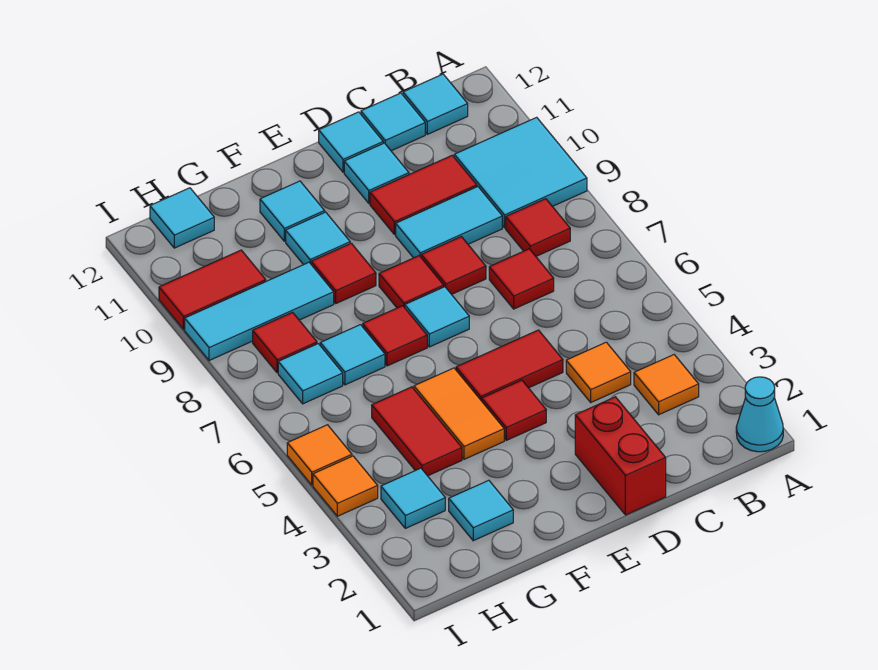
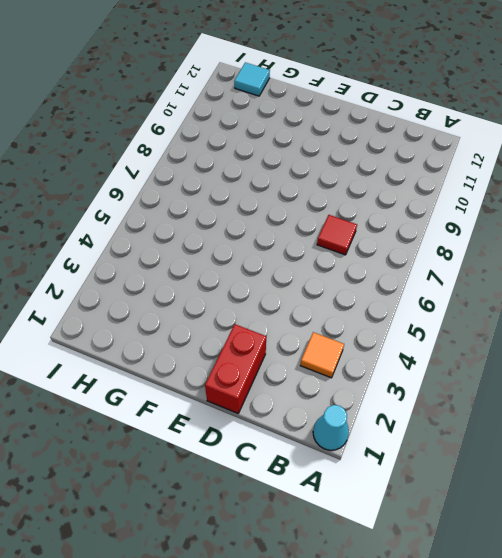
none -> cyan 2x2 tile [454,117,587,228]
none -> red 1x1 tile [506,199,570,256]
none -> cyan 1x1 tile [403,74,468,134]
none -> orange 1x1 tile [566,342,631,402]

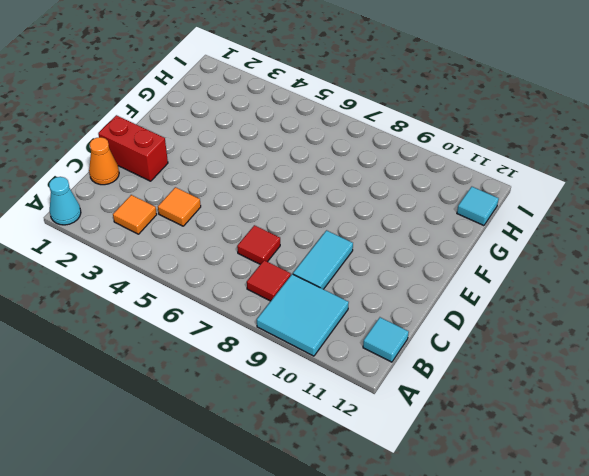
orange 1x1 cone [89,137,119,185] -> none
none -> red 1x2 tile [370,155,477,235]
none -> cyan 1x1 tile [361,93,425,151]
none -> red 1x2 tile [456,330,563,401]
none -> red 1x1 tile [421,237,486,294]

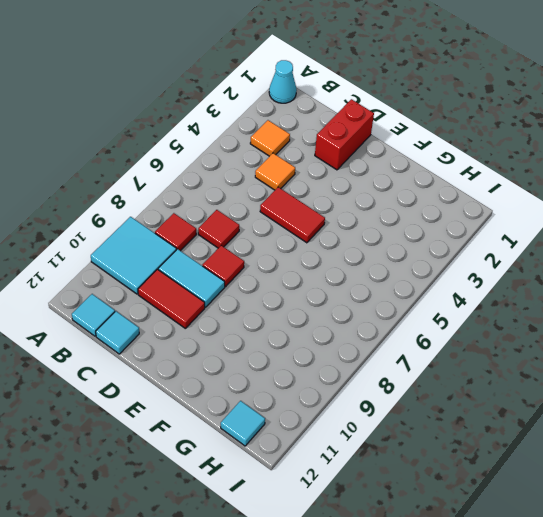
none -> cyan 1x1 tile [344,143,409,203]
none -> cyan 1x1 tile [319,112,383,172]
none -> red 1x1 tile [482,380,546,440]
none -> cyan 1x1 tile [405,287,469,347]

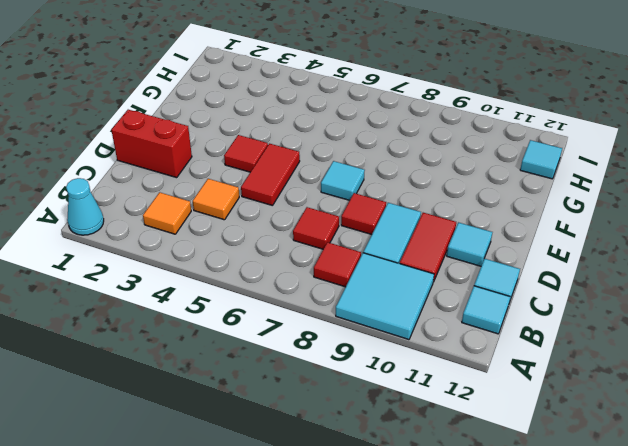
none -> cyan 1x1 tile [319,112,383,172]
none -> red 1x1 tile [379,256,444,308]
none -> orange 1x2 tile [414,368,504,459]
none -> red 1x1 tile [363,306,427,366]

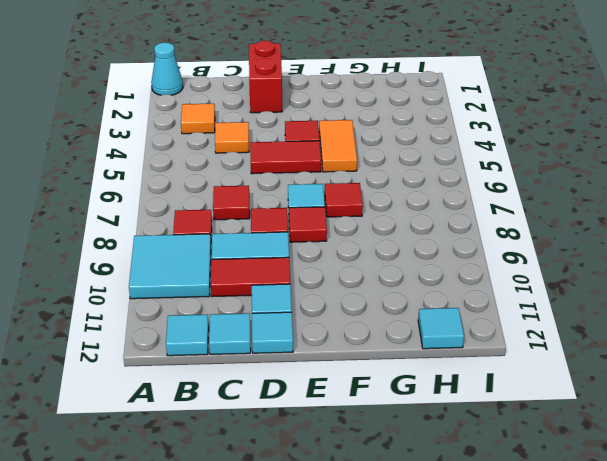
none -> red 1x1 tile [311,243,376,303]
none -> cyan 1x1 tile [286,212,350,265]
none -> cyan 1x1 tile [260,181,325,241]
none -> cyan 1x1 tile [449,480,513,541]

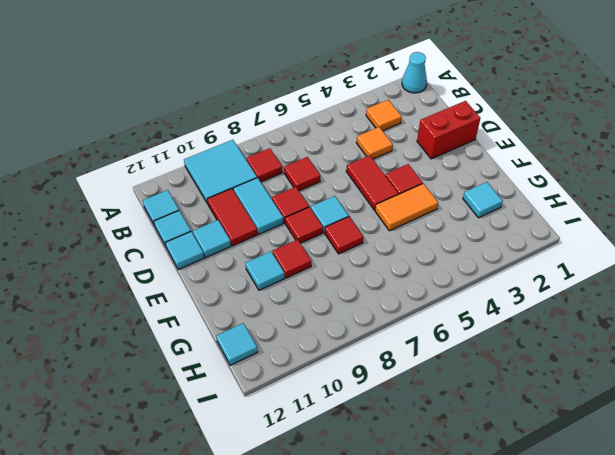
none -> cyan 1x1 tile [260,181,325,241]
none -> red 1x2 tile [372,387,462,476]
none -> cyan 1x1 tile [320,325,385,385]
none -> cyan 1x3 tile [185,262,334,361]

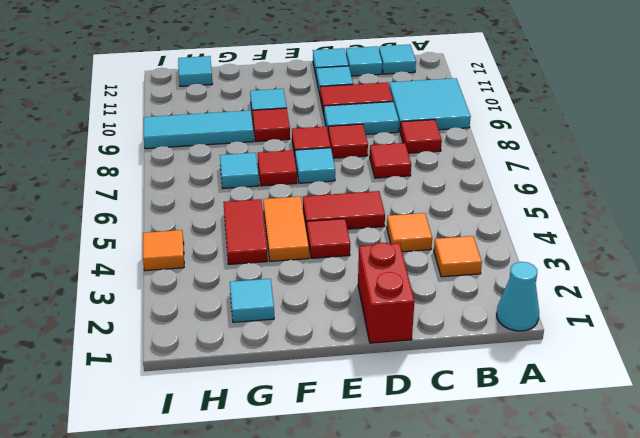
none -> cyan 1x1 tile [260,181,325,241]
none -> cyan 1x1 tile [381,468,445,528]
none -> cyan 1x1 tile [278,344,343,404]
none -> red 1x1 tile [253,312,317,373]

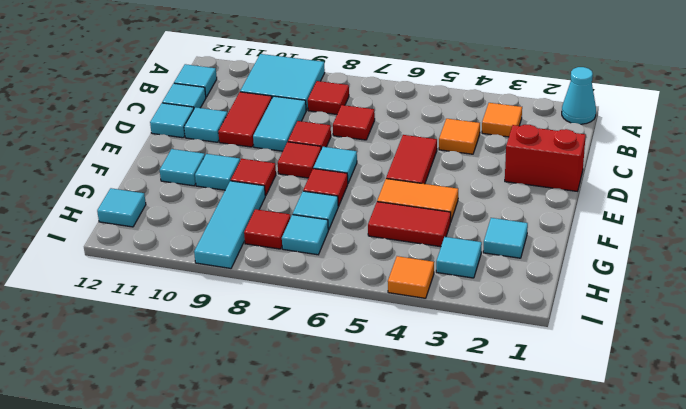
none -> red 1x1 tile [482,380,546,440]
none -> red 1x2 tile [159,250,266,329]
none -> orange 1x1 tile [287,425,352,485]

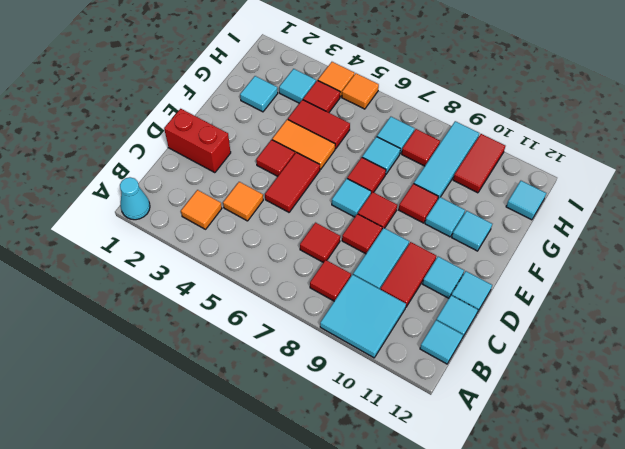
red 1x1 tile [303,80,340,113] -> none

